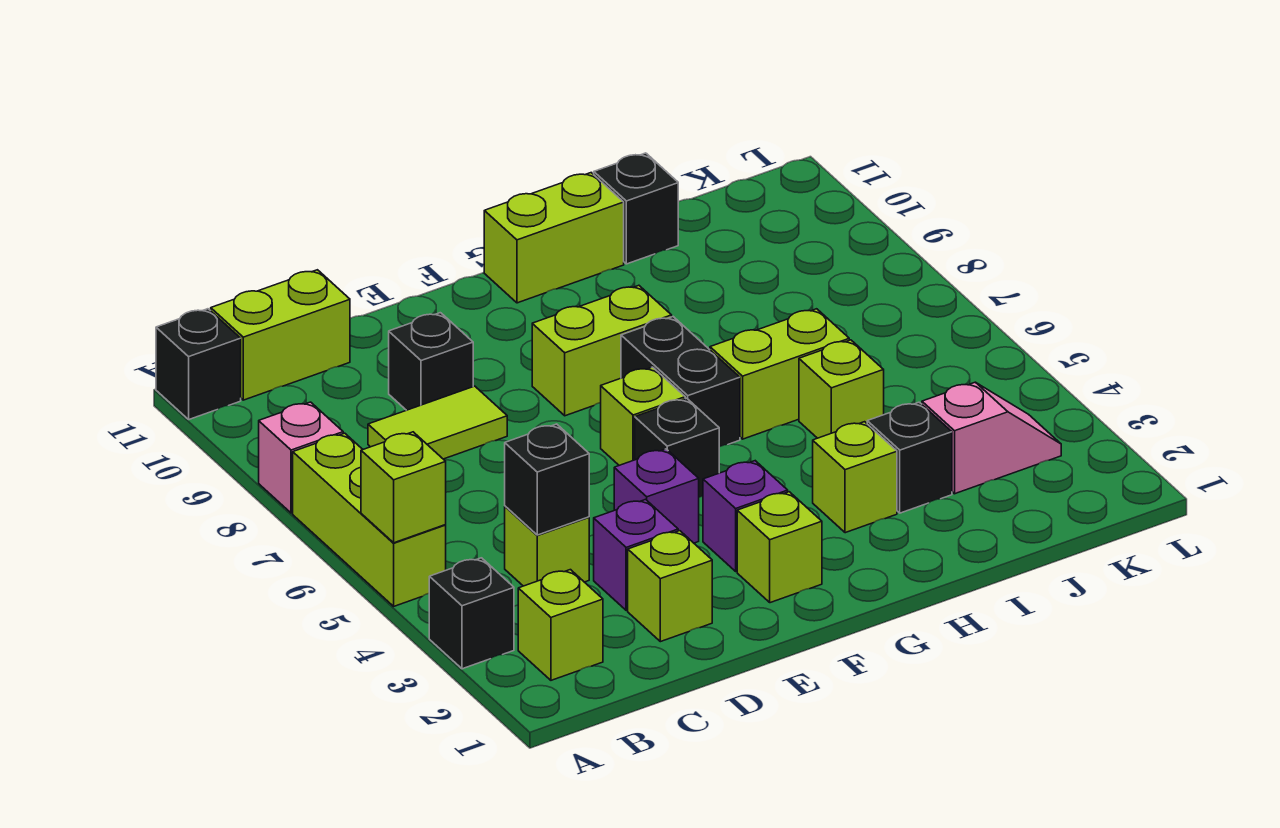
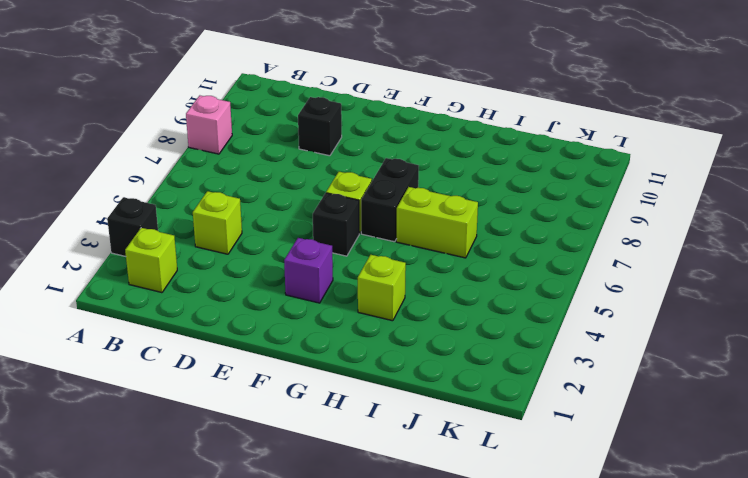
none -> lime 1x3 brick [293,433,446,606]
none -> black 1x1 brick [156,309,241,419]
none -> lime 1x2 brick [211,270,350,400]

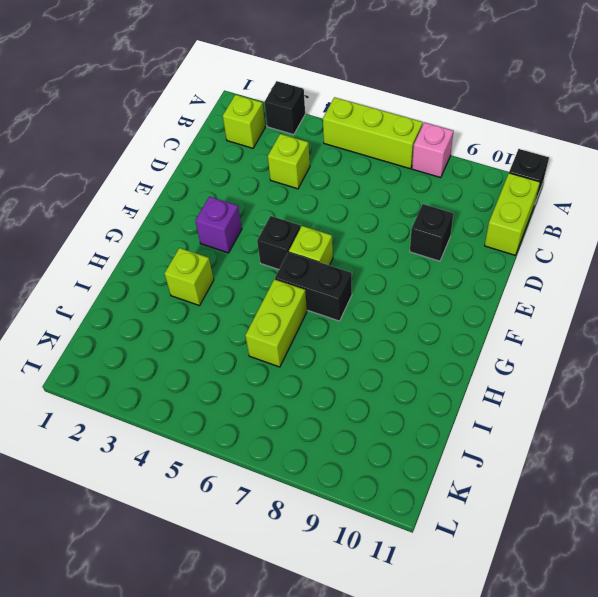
none -> lime 1x2 tile [368,386,507,459]
none -> lime 1x1 brick [628,531,712,642]
none -> purple 1x1 brick [594,499,678,610]

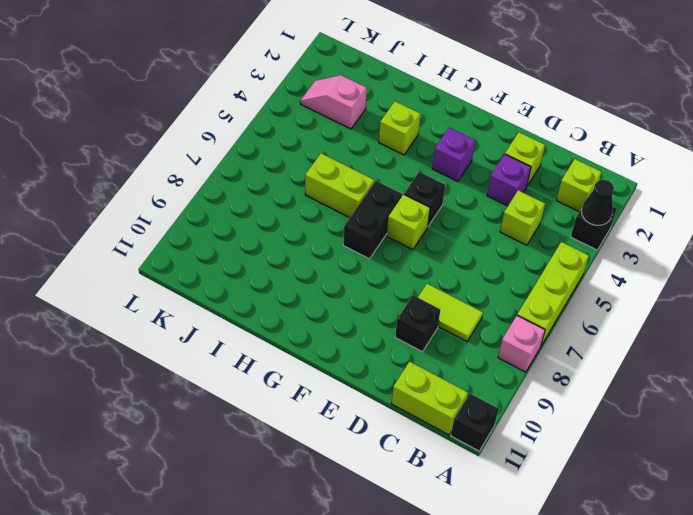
black 1x1 cone [582,180,614,225] -> none
none -> purple 1x1 brick [614,449,699,543]
none -> lime 1x1 brick [737,492,822,603]
none -> lime 1x2 brick [532,285,672,416]

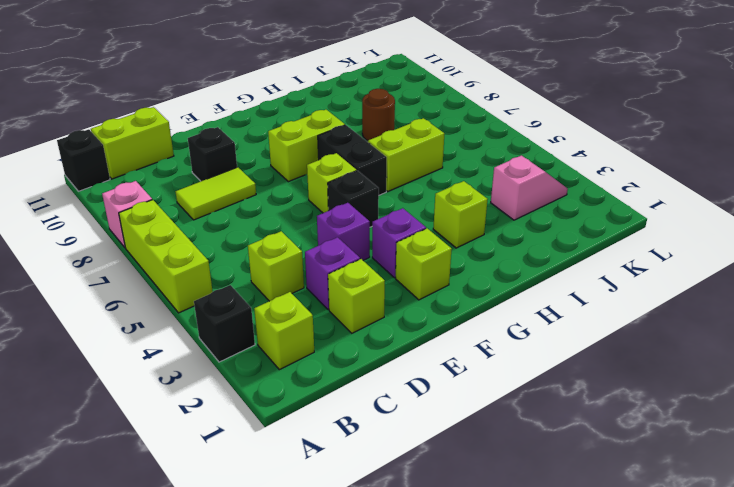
brown 1x1 round brick [362,89,395,141] -> none
none -> lime 1x2 brick [484,173,624,303]
none -> black 1x1 brick [867,402,952,513]
none -> lime 1x1 brick [799,340,884,438]

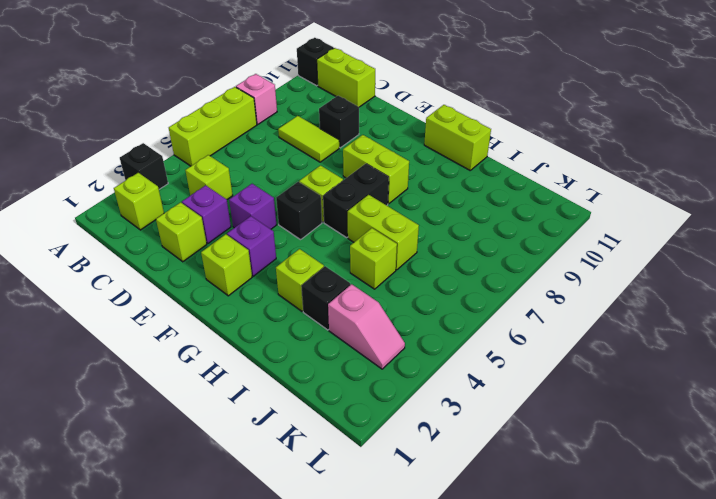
none -> black 1x1 brick [594,153,678,264]
none -> lime 1x1 brick [361,432,446,543]
none -> black 1x1 brick [505,424,589,535]

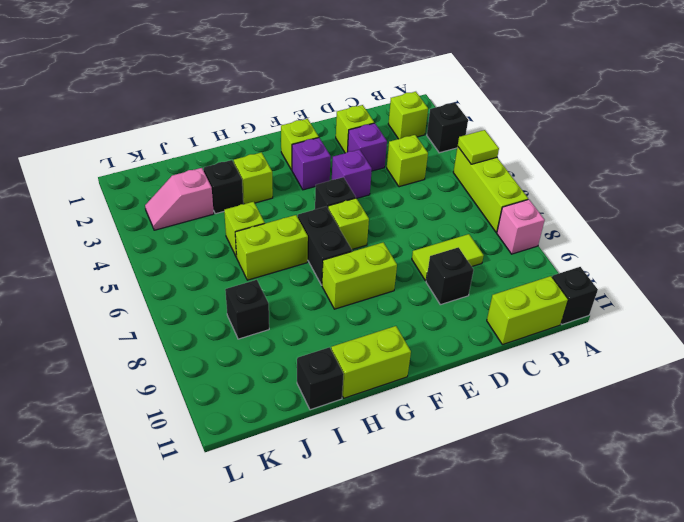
lime 1x1 tile [458,130,499,164] -> lime 1x1 brick [361,432,446,543]
black 1x1 brick [225,280,269,339] -> black 1x1 brick moved to [505,424,589,535]

